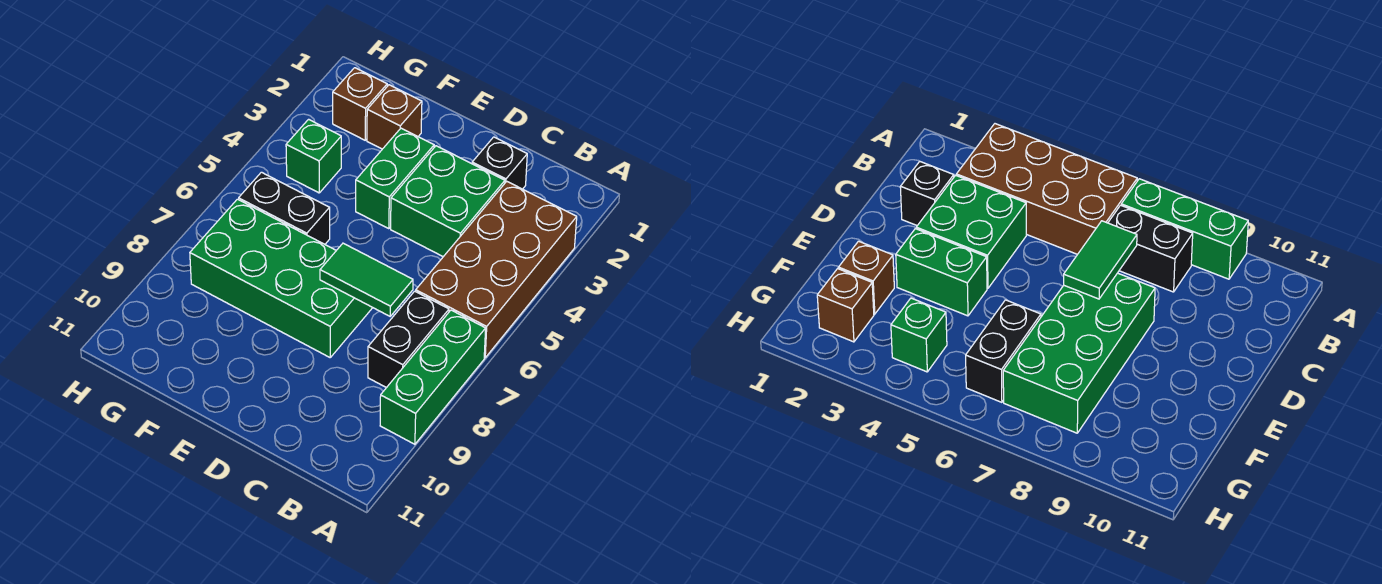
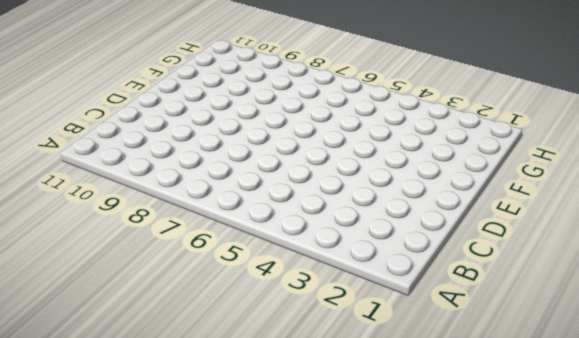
none -> brown 2x4 brick [416,181,577,358]
none -> green 1x3 brick [380,310,486,444]
none -> black 1x2 brick [368,291,449,388]

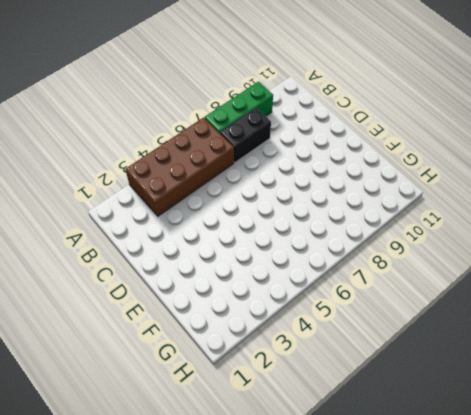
none -> black 1x1 brick [472,137,527,189]
none -> green 2x2 brick [391,146,505,257]
none -> green 2x4 brick [190,199,373,357]

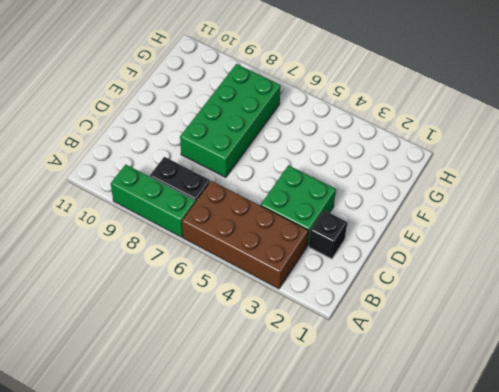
none -> green 1x2 brick [356,128,434,229]
none -> brown 1x1 brick [367,85,422,149]
none -> black 1x2 brick [239,172,330,244]

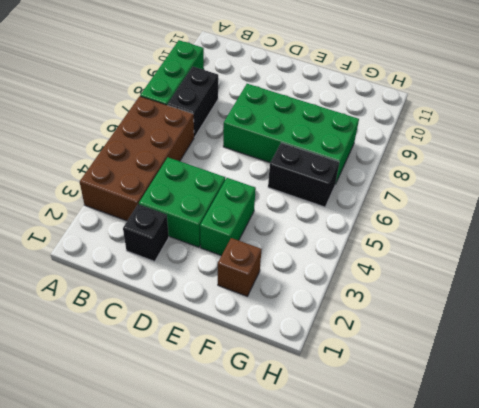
none -> brown 1x1 brick [333,68,387,140]
none -> green 1x1 brick [286,119,341,193]
none -> green 1x2 tile [320,243,413,316]

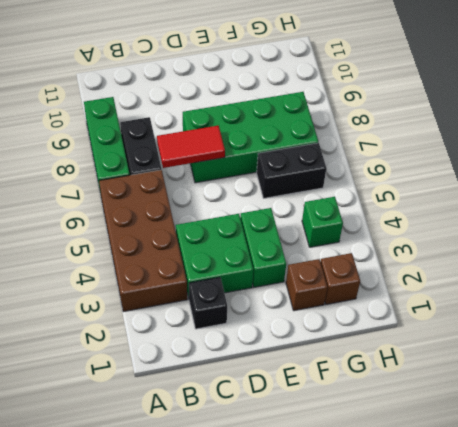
red 1x2 tile [157,126,225,168] -> green 1x2 tile [320,243,413,316]

